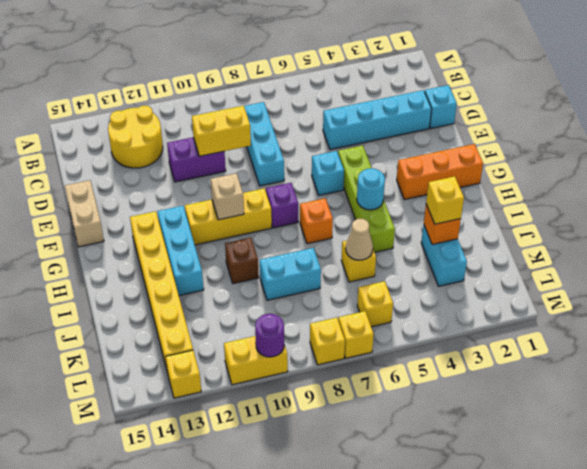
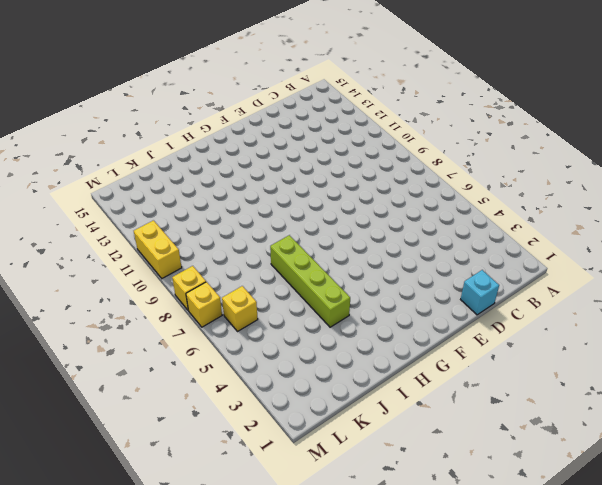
lime 1x4 brick [270,235,350,327] -> lime 1x4 brick turned to [338,145,395,252]
none -> yellow 2x2 round brick [108,106,163,168]
none -> cyan 1x3 brick [244,102,284,186]
none -> cyan 1x4 brick [323,90,431,150]
none -> purple 1x2 brick [167,137,226,182]

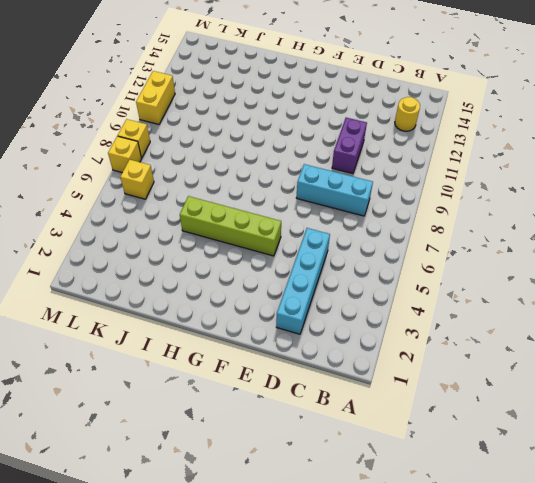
yellow 1x1 round brick [395,97,420,131] -> yellow 2x2 round brick [108,106,163,168]
none -> cyan 1x1 brick [425,85,457,128]
none -> tan 1x2 brick [65,180,104,247]
none -> cyan 1x1 brick [312,151,344,195]
none -> orange 1x3 brick [397,144,483,200]

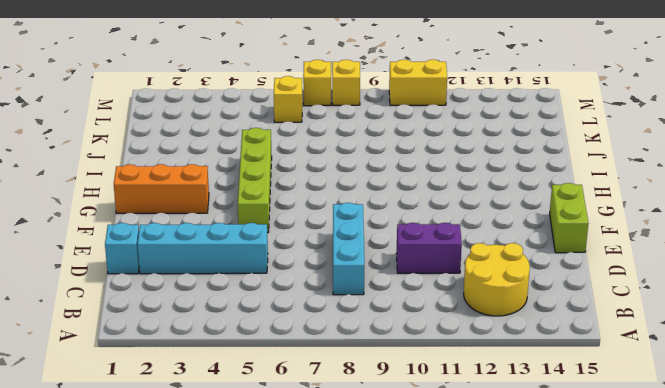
lime 1x2 brick [550,183,589,253] -> tan 1x2 brick [65,180,104,247]
none -> cyan 1x1 brick [312,151,344,195]
none -> purple 1x1 brick [266,183,298,228]
none -> yellow 1x3 brick [185,188,272,245]
none -> cyan 1x3 brick [157,206,204,296]

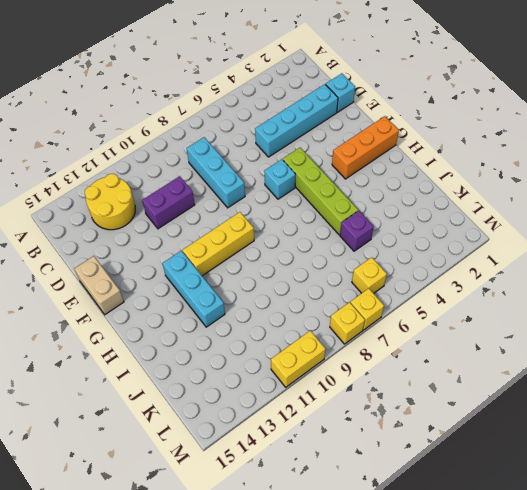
purple 1x1 brick [340,211,374,251] -> purple 1x1 brick moved to [266,183,298,228]
none -> yellow 1x6 brick [130,211,193,373]
none -> orange 1x1 brick [300,198,333,244]
none -> brown 1x1 brick [225,238,259,284]
none -> cyan 1x2 brick [421,225,467,286]

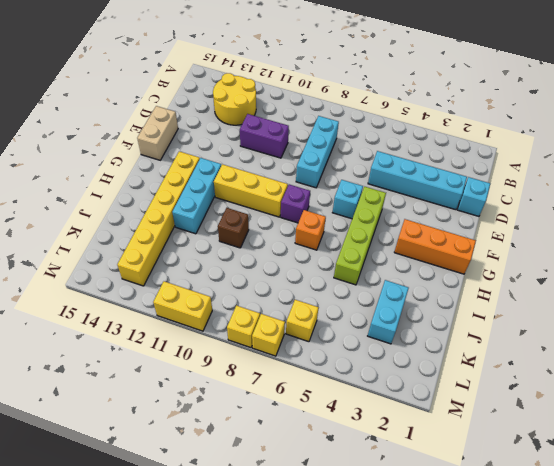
none -> yellow 1x1 brick [341,241,376,282]
none -> cyan 1x2 brick [260,248,321,300]
none -> yellow 1x1 brick [165,350,201,398]
none -> yellow 1x2 brick [192,106,251,156]

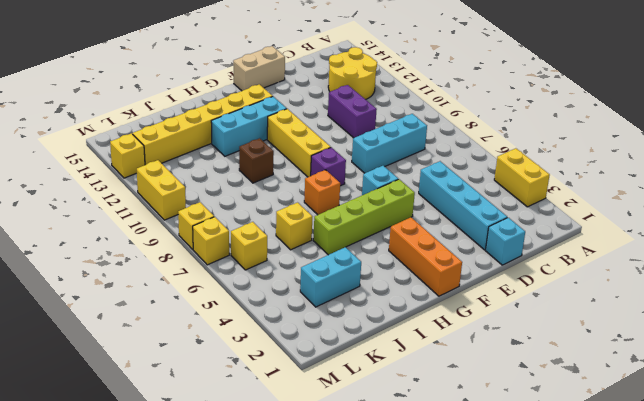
yellow 1x2 brick [494,148,550,207] -> yellow 1x2 brick moved to [192,106,251,156]
none -> cyan 1x2 brick [260,248,321,300]
none -> tan 1x1 brick [211,173,244,220]
none -> cyan 1x1 round brick [357,168,385,210]
none -> orange 1x1 brick [424,204,461,244]

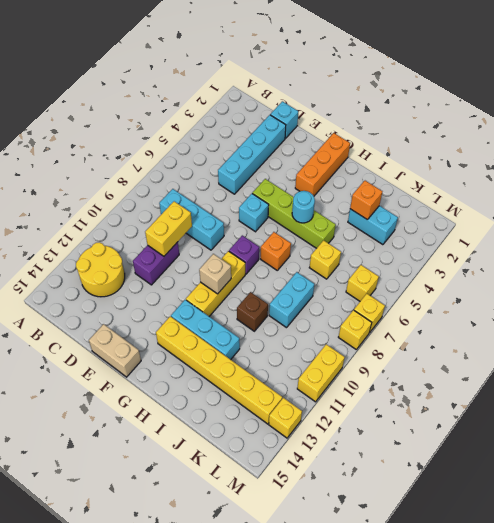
none -> tan 1x1 cone [346,219,373,260]
none -> purple 1x1 round brick [255,314,284,357]
none -> yellow 1x1 brick [426,176,464,224]

